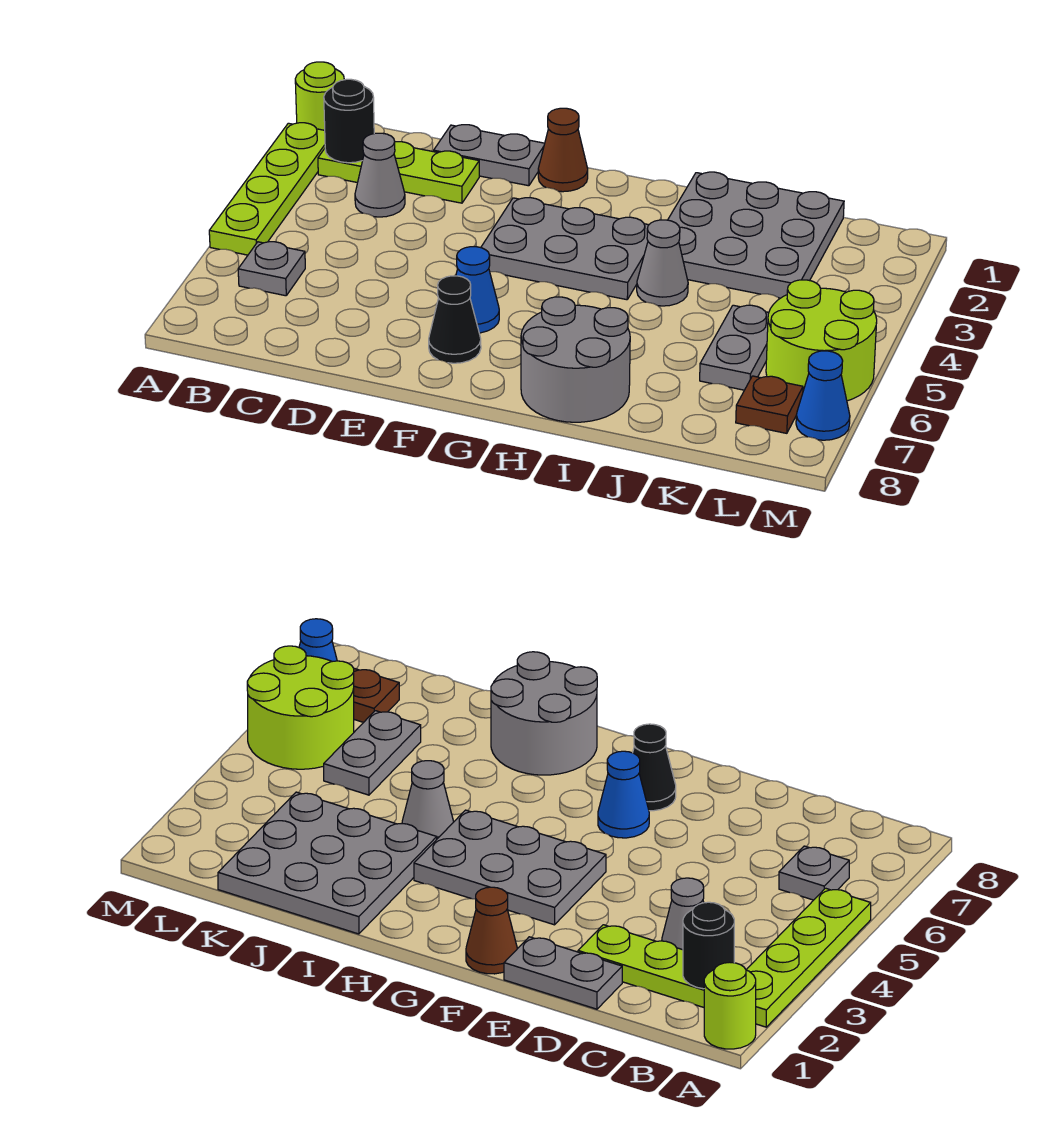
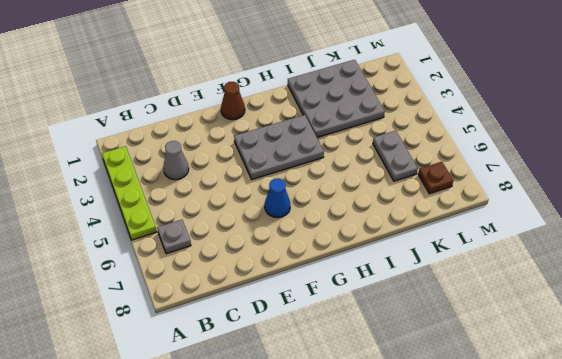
none -> lime 1x1 round brick [295,62,344,130]
none -> lime 1x3 plate [318,142,479,203]
none -> grey 1x2 plate [434,125,545,186]

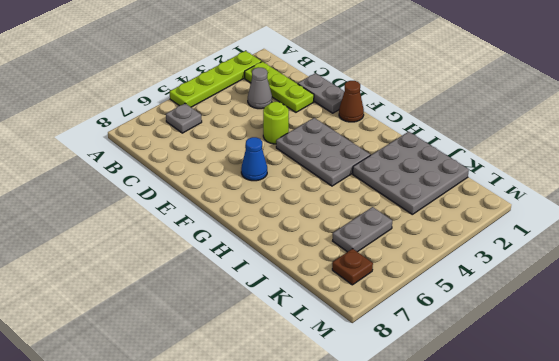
lime 1x1 round brick [263,102,289,144] -> lime 1x1 round brick moved to [295,62,344,130]
none -> black 1x1 cone [429,276,481,363]
none -> grey 2x2 round brick [521,297,630,422]
none -> grey 1x1 cone [637,220,688,306]

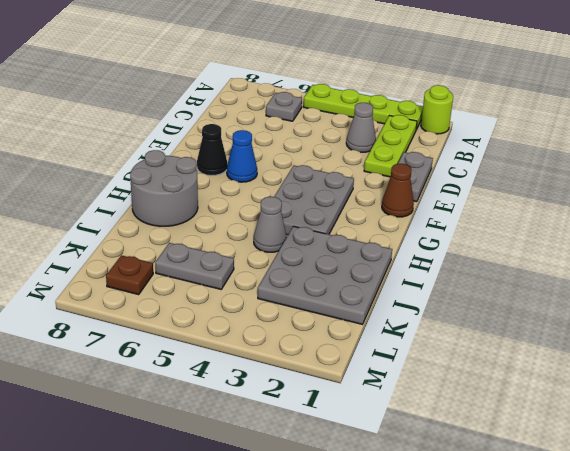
none -> lime 2x2 round brick [766,280,877,401]
none -> blue 1x1 cone [796,351,850,440]
none -> black 1x1 round brick [324,79,374,163]

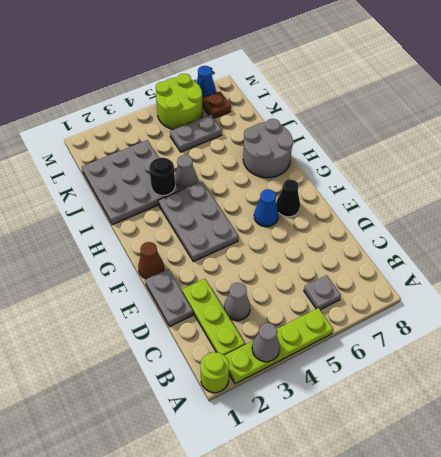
grey 1x1 cone [252,323,280,362] -> none
black 1x1 round brick [149,158,175,196] -> black 1x1 round brick moved to [324,79,374,163]

